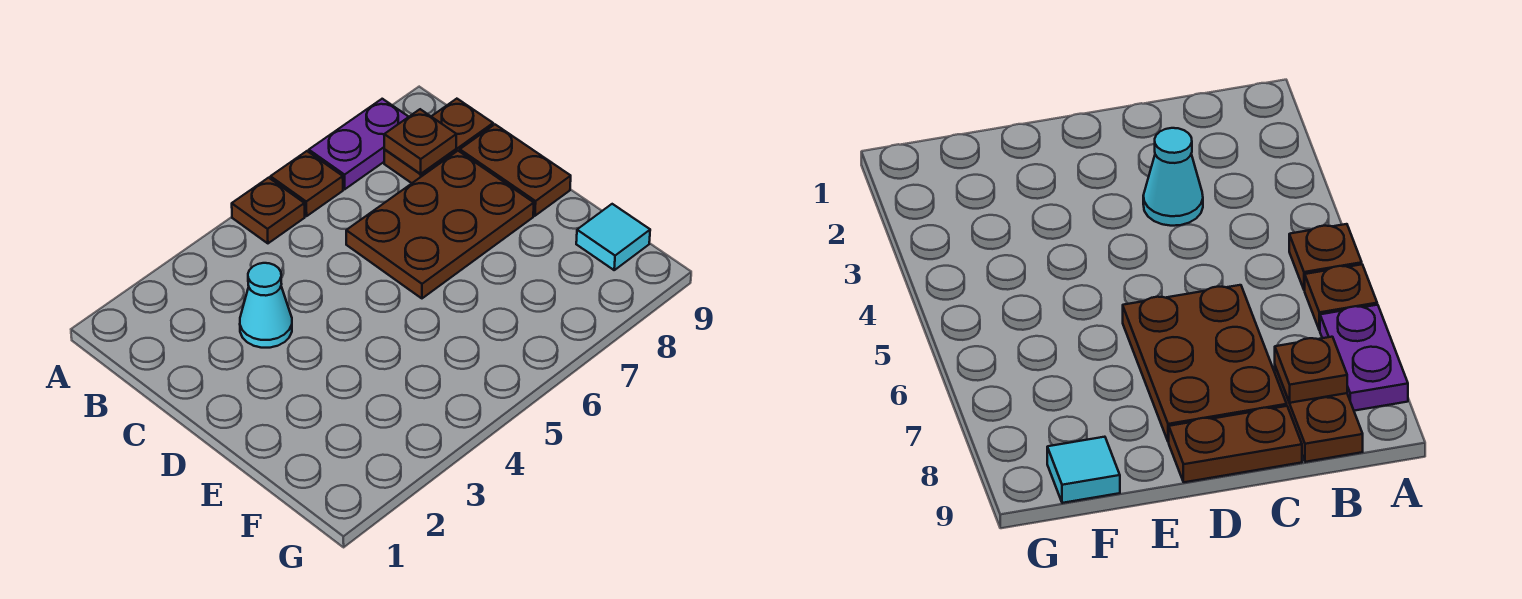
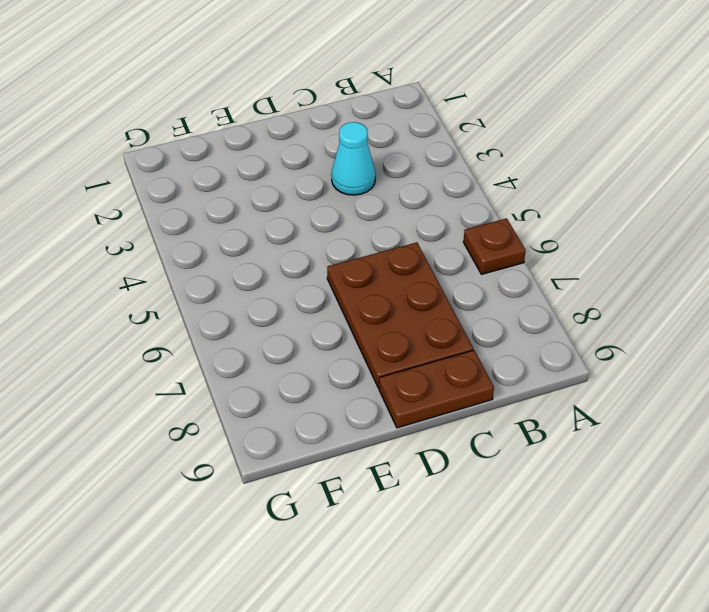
none -> brown 1x1 plate [232,178,305,243]
none -> purple 1x2 plate [309,99,408,189]

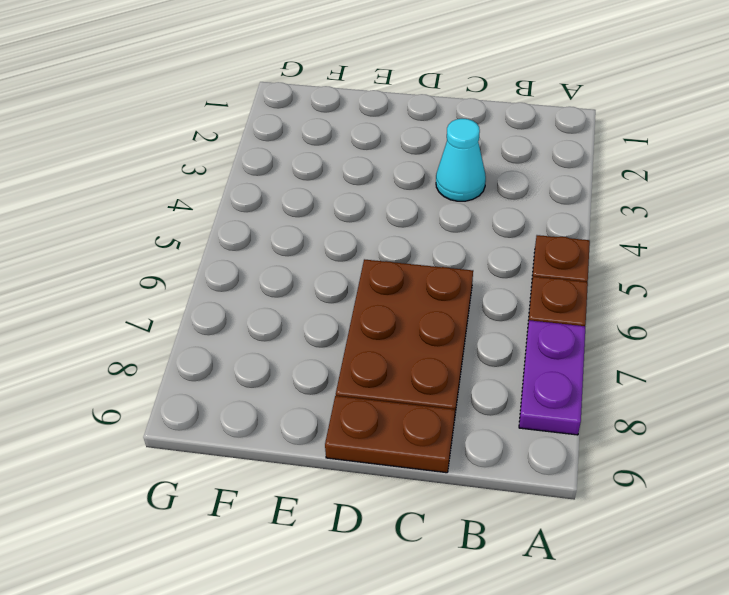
none -> brown 1x2 plate [384,99,493,183]
none -> cyan 1x1 tile [576,204,650,270]

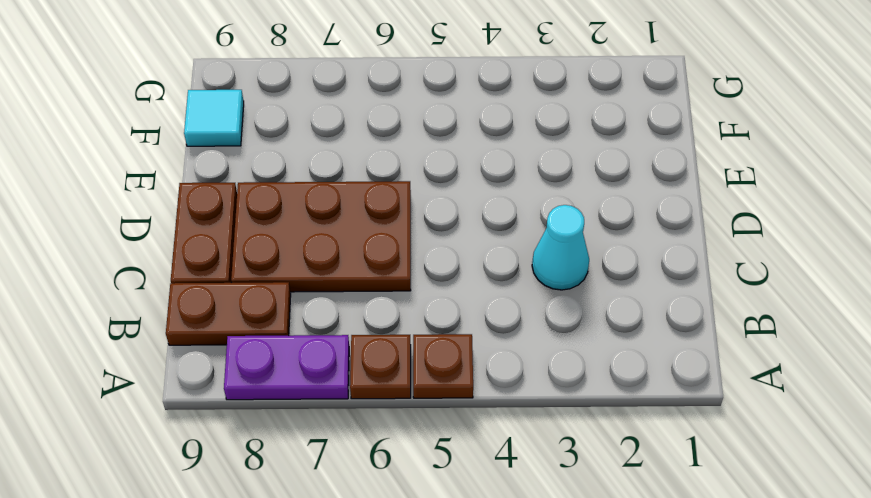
none -> brown 1x1 plate [384,109,456,174]

